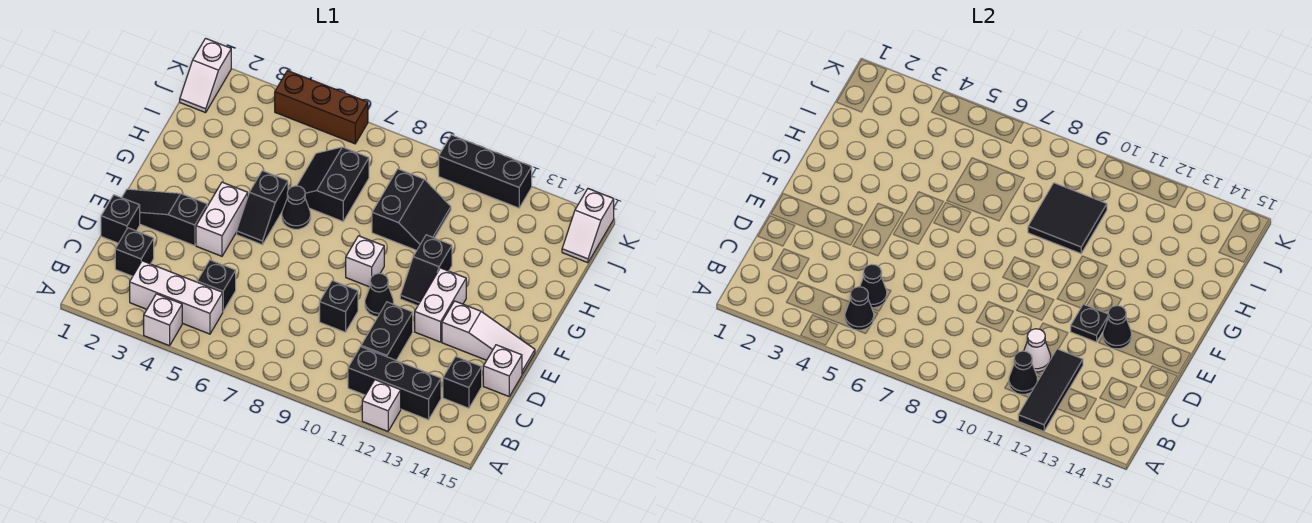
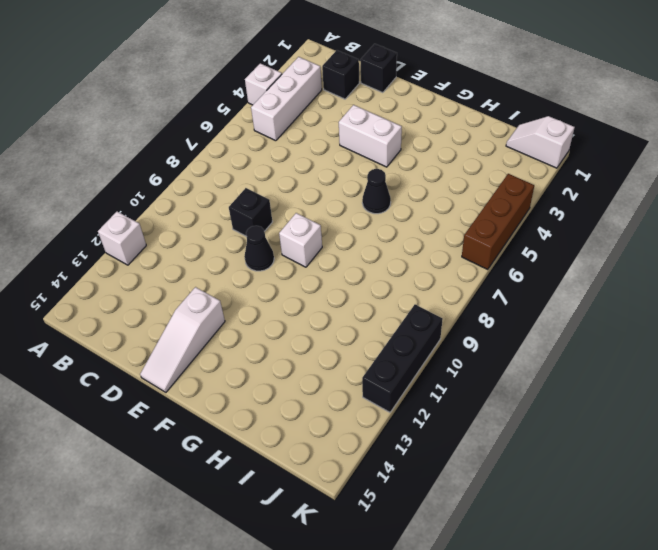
none -> black 1x3 brick [348,347,441,420]
none -> black 1x1 brick [197,260,236,311]
none -> black 1x2 brick [361,302,413,360]
none -> black 1x1 brick [443,357,482,408]

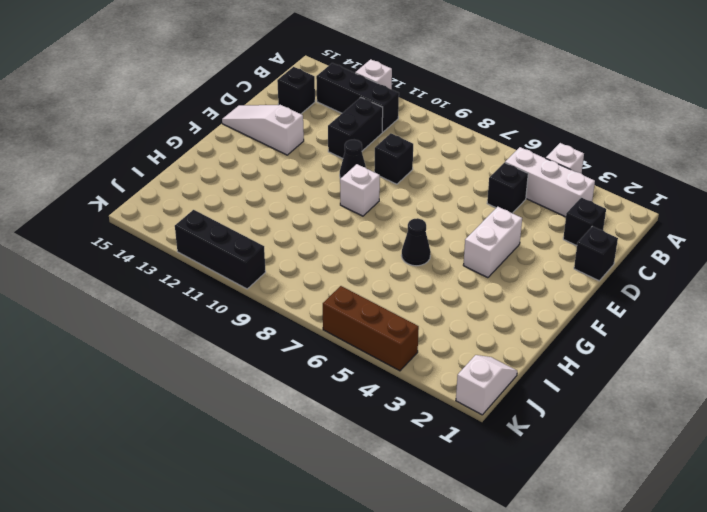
none -> white 1x1 brick [483,345,522,396]
none -> black 1x3 slope [122,189,207,246]
none -> white 1x2 brick [415,268,466,342]
none -> black 1x2 slope [237,171,288,245]

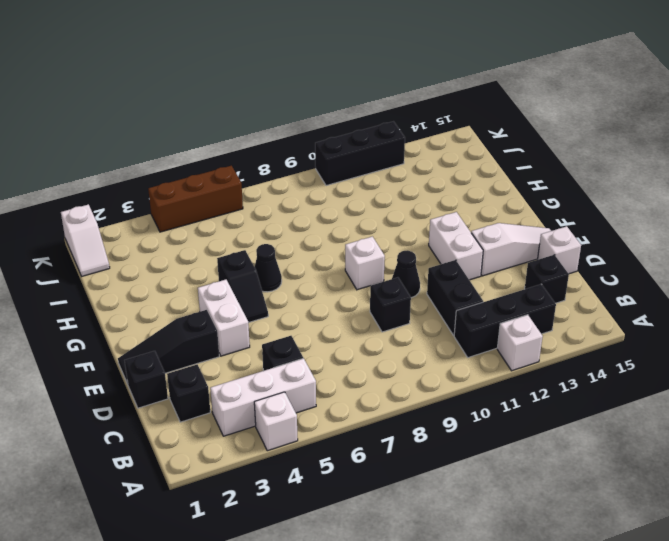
none -> black 1x2 slope [400,235,452,306]
none -> black 2x2 slope [297,147,369,221]
none -> black 2x2 slope [372,169,451,250]
none -> white 1x2 slope [562,189,614,263]

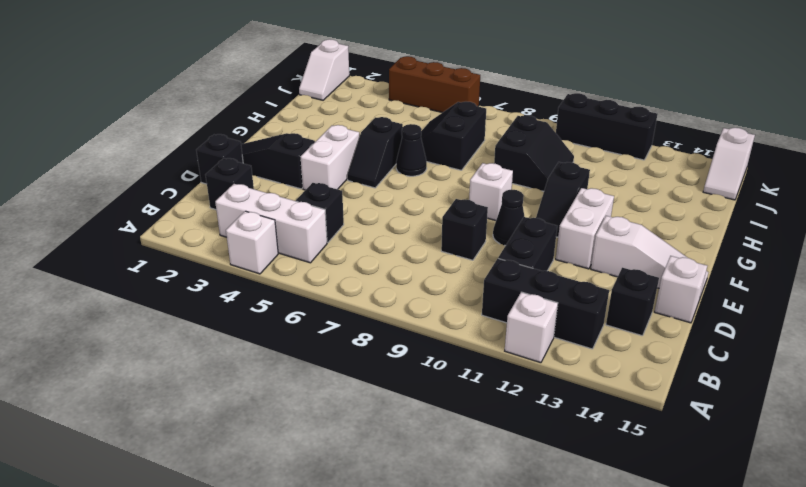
none -> black 1x3 tile [1018,349,1083,431]
none -> black 1x1 cone [845,287,874,330]
none -> black 1x1 cone [1009,351,1038,394]
none -> black 1x1 cone [860,264,887,308]

